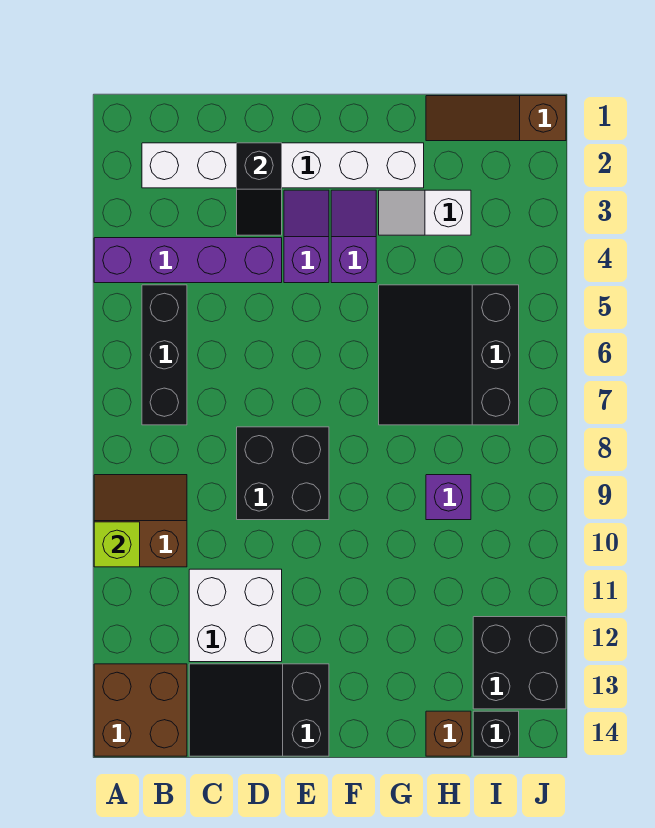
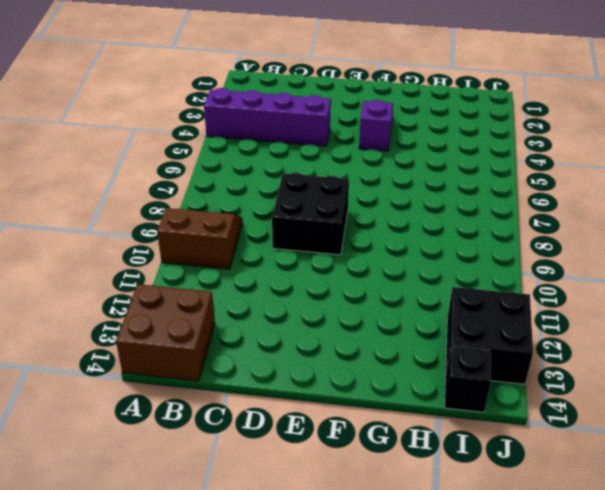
none -> white 1x6 brick [142,143,424,188]
none -> black 1x3 brick [142,285,187,425]
none -> white 2x2 brick [189,569,282,662]

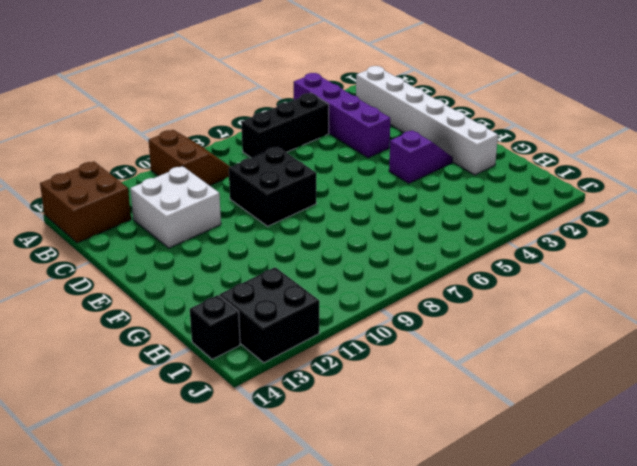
none -> black 2x3 slope [189,664,329,756]
none -> purple 1x2 slope [284,190,329,283]
none -> white 1x2 slope [379,190,471,235]

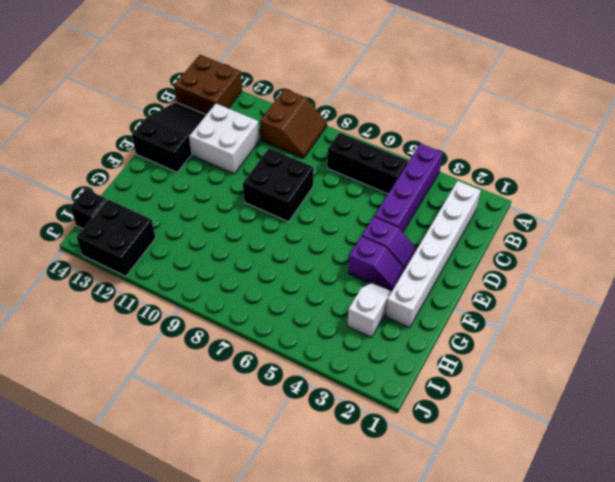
none -> black 3x3 slope [379,285,519,425]
none -> brown 1x3 slope [426,96,566,141]
none -> purple 1x1 brick [426,475,471,520]

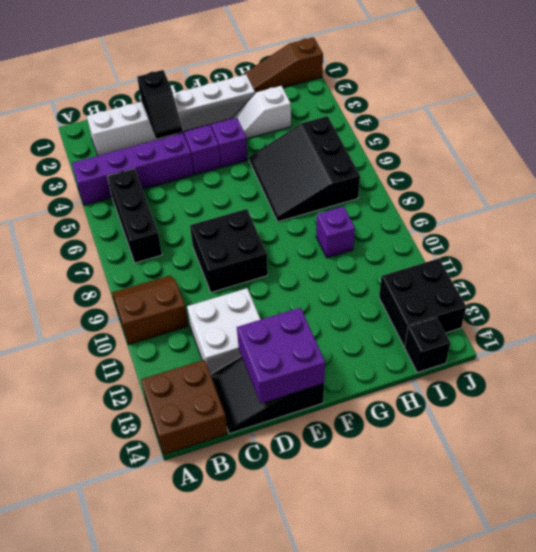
purple 2x2 brick [237,308,325,403] -> none
none -> brown 1x1 brick [426,711,471,756]
none -> lime 1x1 brick [94,522,140,567]

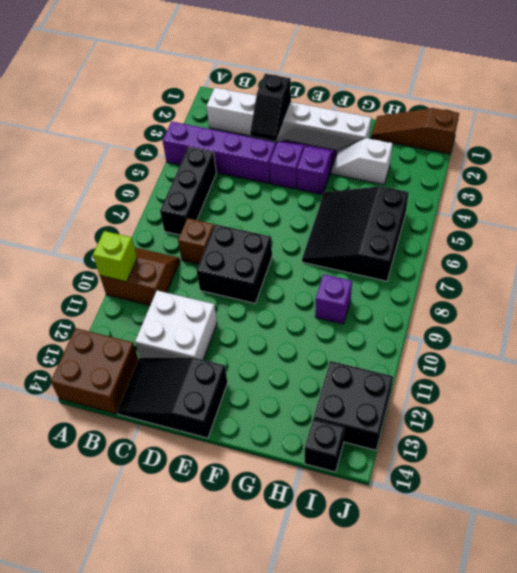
brown 1x1 brick [178,218,214,264] -> brown 1x1 brick moved to [426,711,471,756]

